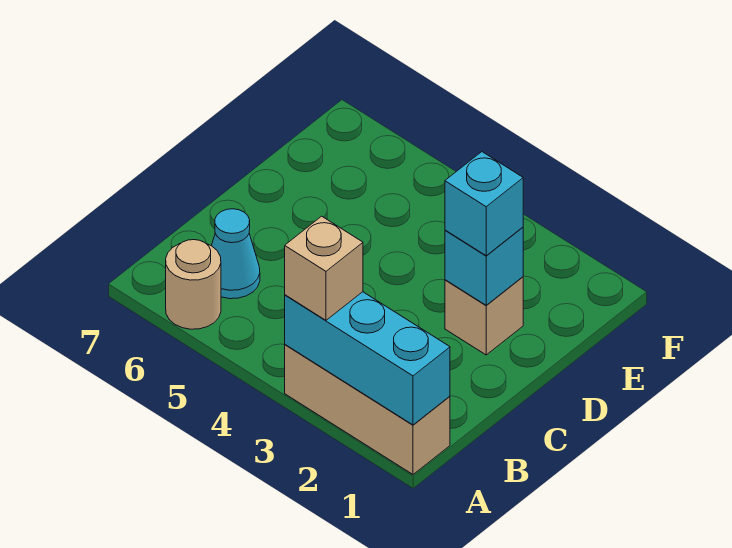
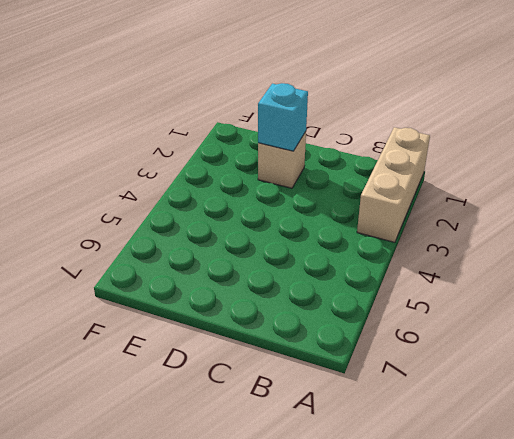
none -> tan 1x1 round brick [166,240,221,329]
none -> cyan 1x1 cone [212,209,260,299]

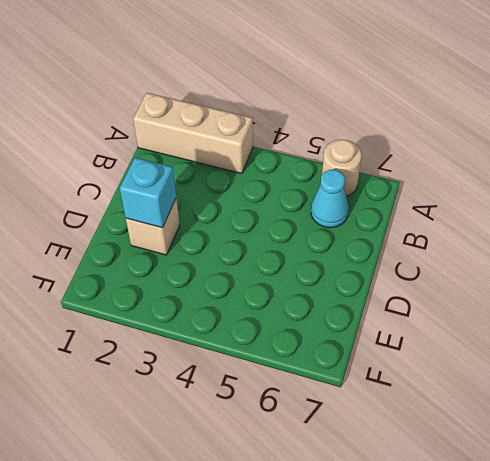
none -> cyan 1x3 brick [285,292,450,425]
none -> tan 1x1 brick [285,216,363,320]

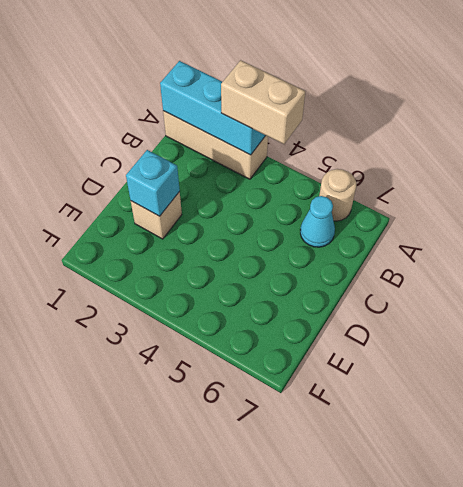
tan 1x2 brick [221,60,305,144] -> tan 1x1 brick [285,216,363,320]
none -> cyan 1x1 brick [445,152,523,256]

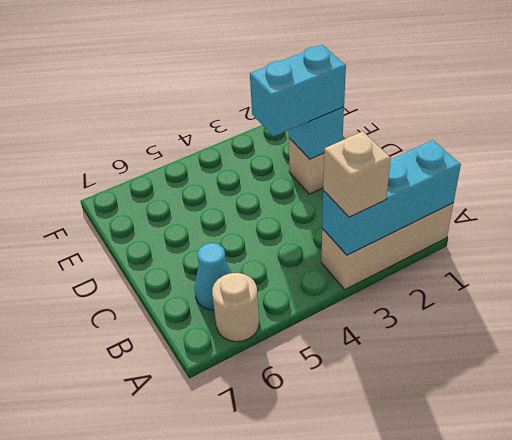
cyan 1x2 brick [250,45,346,136] -> cyan 1x1 brick [445,152,523,256]

